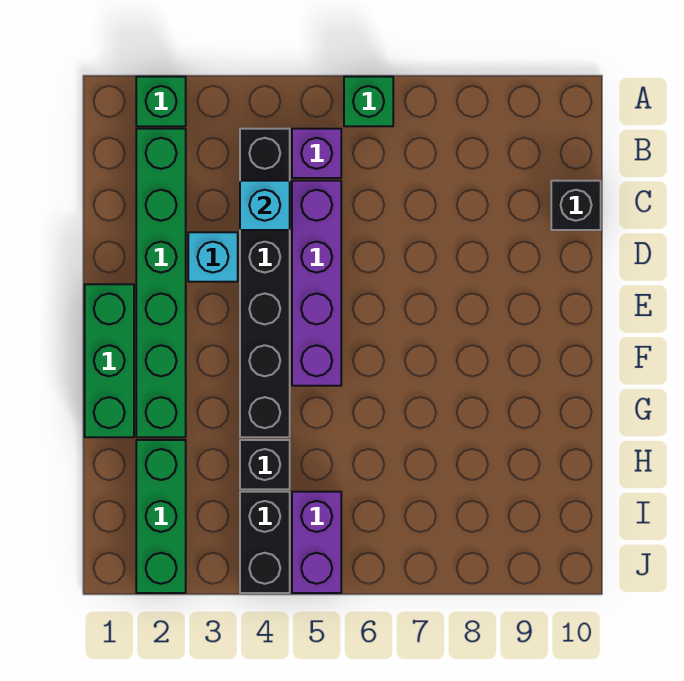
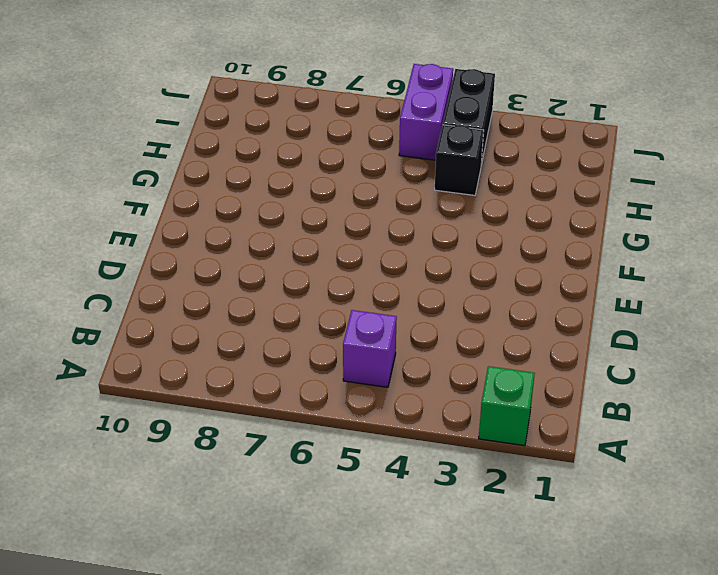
none -> green 1x1 brick [344,77,393,126]
none -> green 1x6 brick [136,129,186,437]
none -> black 1x6 brick [240,129,290,437]

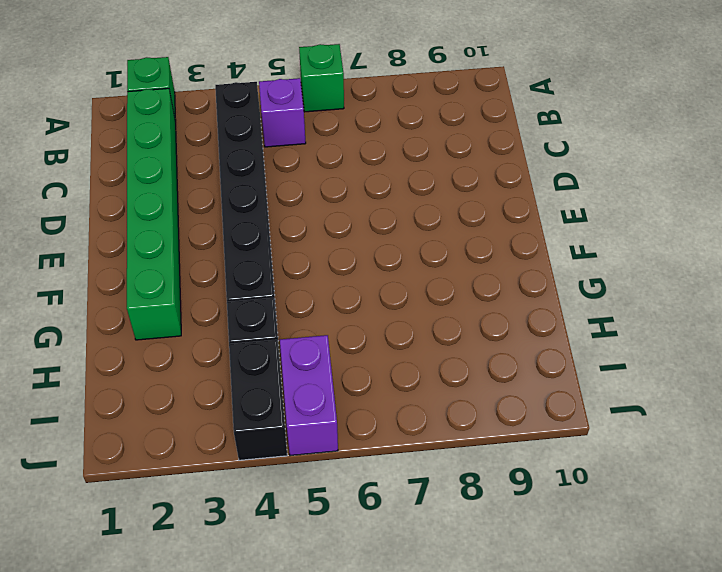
none -> purple 1x4 brick [292,181,341,386]
none -> black 1x1 brick [551,181,601,230]
none -> cyan 1x1 brick [188,232,238,282]

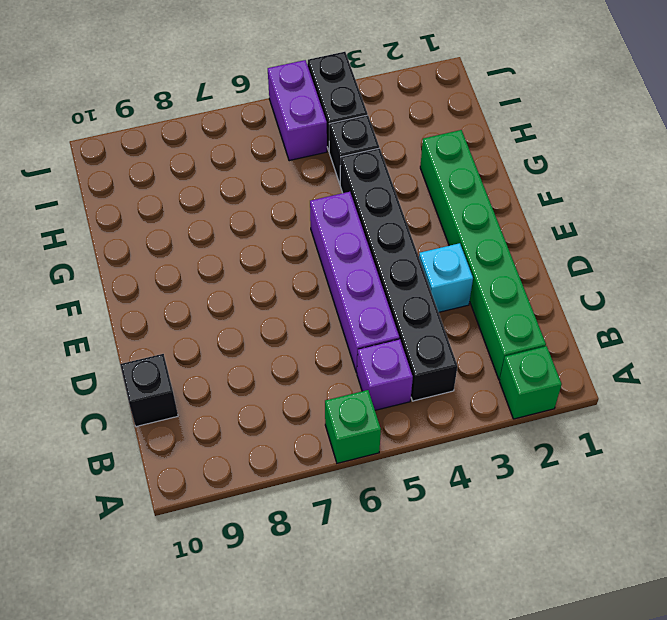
none -> green 1x3 brick [85,284,134,437]
none -> green 1x3 brick [136,440,186,593]
none -> cyan 1x1 brick [240,181,290,230]

